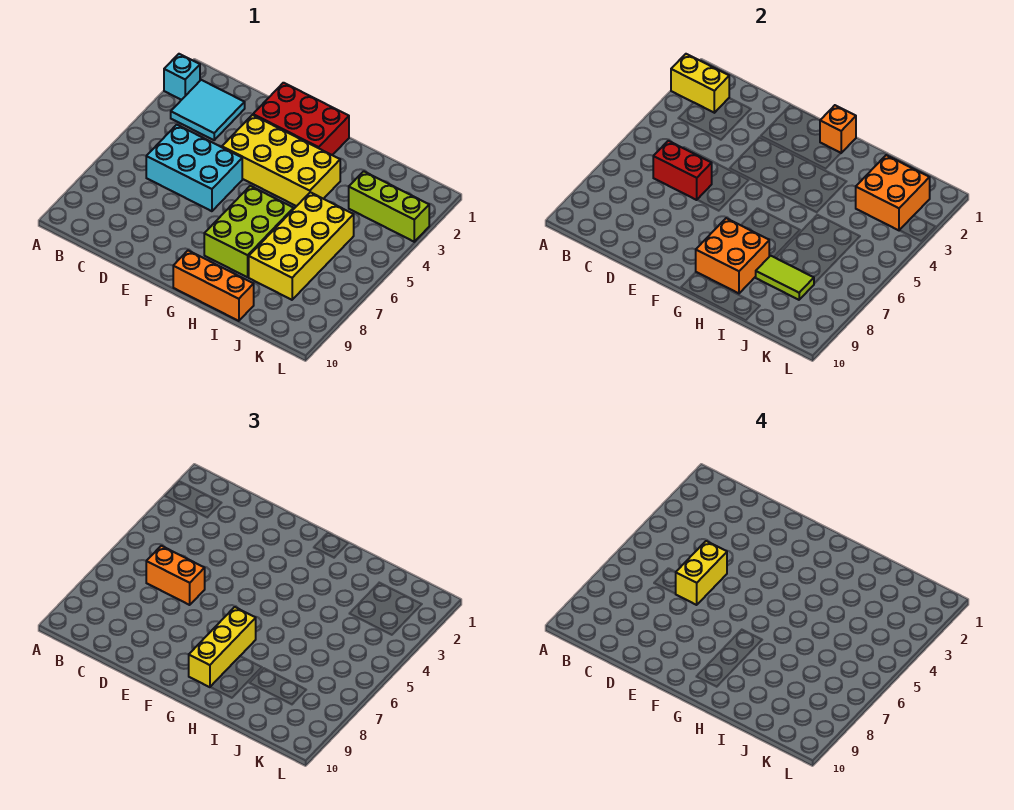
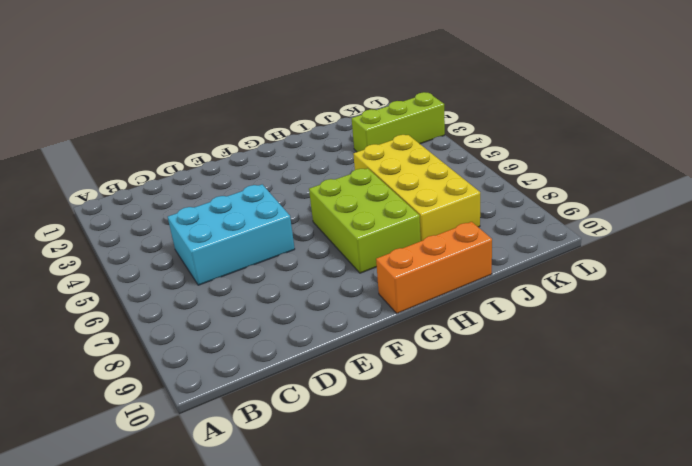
none -> cyan 1x1 brick [164,54,200,100]
none -> cyan 2x2 tile [171,80,245,140]
none -> red 2x3 brick [253,83,349,155]

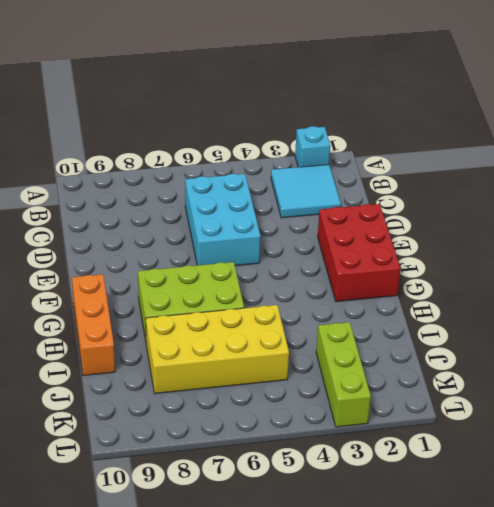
none -> yellow 2x4 brick [222,115,340,206]
none -> yellow 1x2 brick [671,54,729,113]
none -> red 1x2 brick [653,141,712,200]

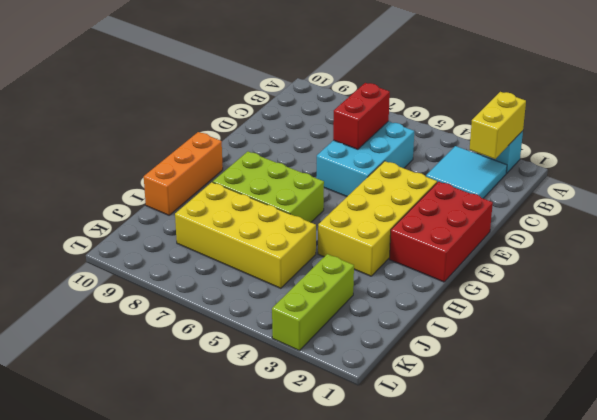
none -> orange 1x1 brick [820,105,856,153]
none -> orange 2x2 brick [696,218,769,293]
none -> lime 1x2 tile [756,256,814,300]

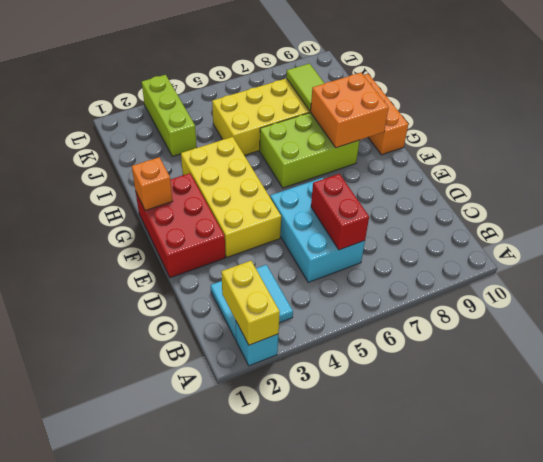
none -> orange 2x2 brick [856,155,930,230]
none -> orange 1x2 brick [146,546,205,605]
none -> yellow 1x3 brick [189,607,256,687]

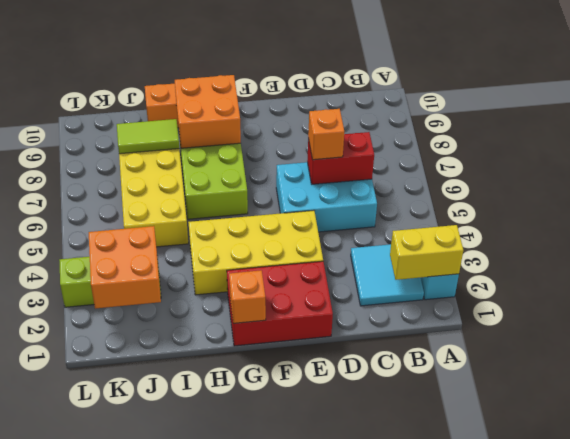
orange 1x1 brick [308,109,344,160] -> orange 1x2 brick [146,546,205,605]
none -> yellow 1x3 brick [189,607,256,687]
none -> yellow 1x2 brick [676,541,727,605]

